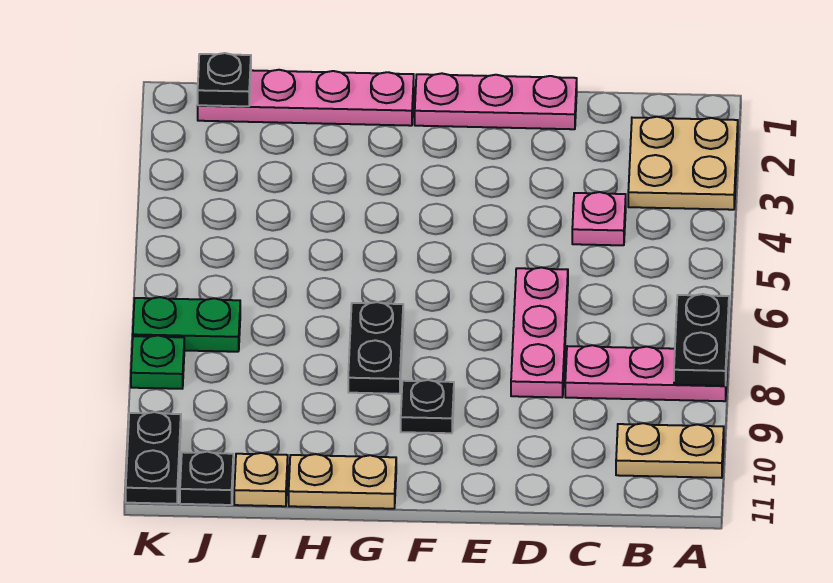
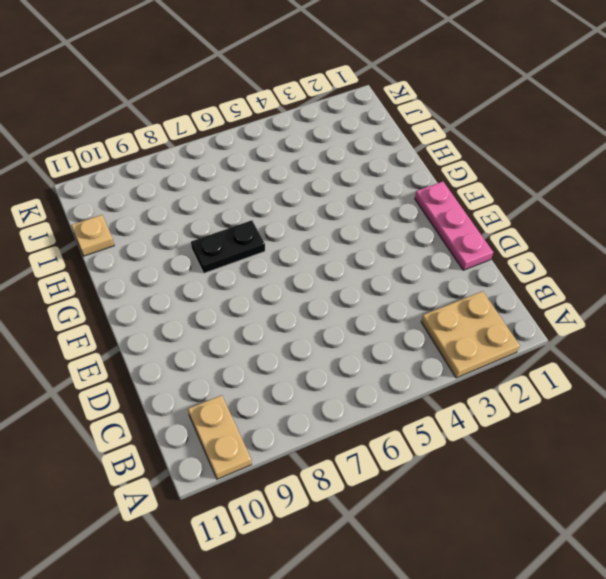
none -> pink 1x3 plate [565,345,727,401]
none -> pink 1x1 plate [572,192,626,245]
none -> pink 1x3 plate [511,267,568,397]

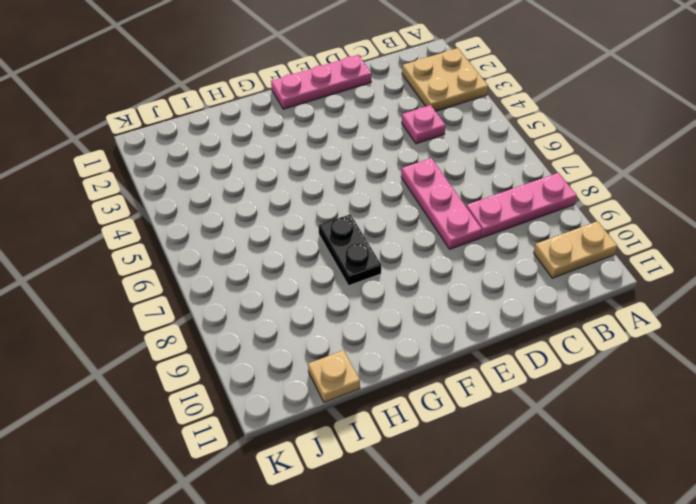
none -> black 1x1 plate [401,380,454,433]
none -> pink 1x4 plate [198,70,414,126]
none -> tan 1x2 plate [289,454,396,509]

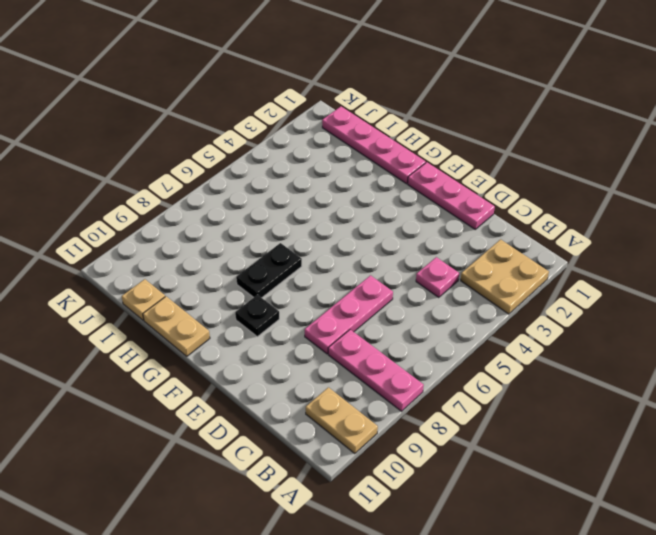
none -> green 1x2 plate [133,297,240,352]
none -> black 1x1 plate [180,452,233,505]
none -> green 1x1 plate [131,335,184,389]

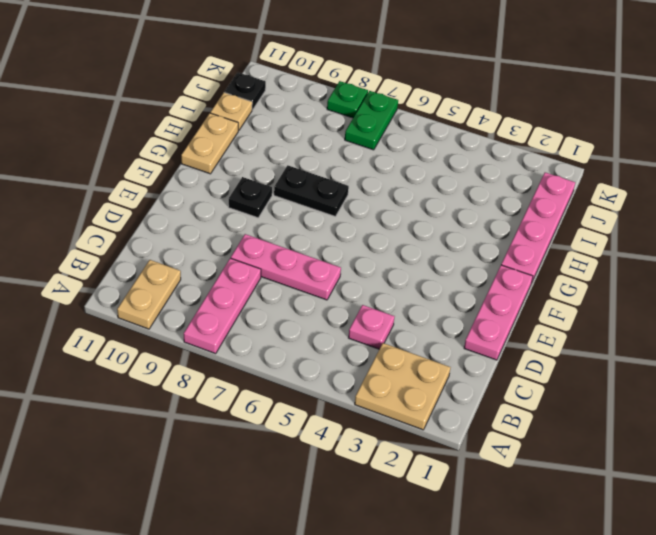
none -> black 1x2 plate [126,412,181,504]
none -> black 1x2 plate [674,294,729,386]
none -> black 1x1 plate [198,53,251,106]

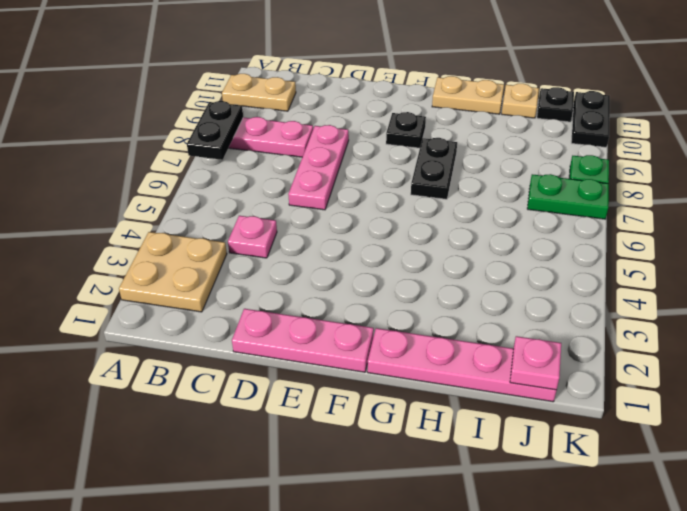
pink 1x1 plate [510,336,561,390] -> black 1x1 plate [198,53,251,106]

